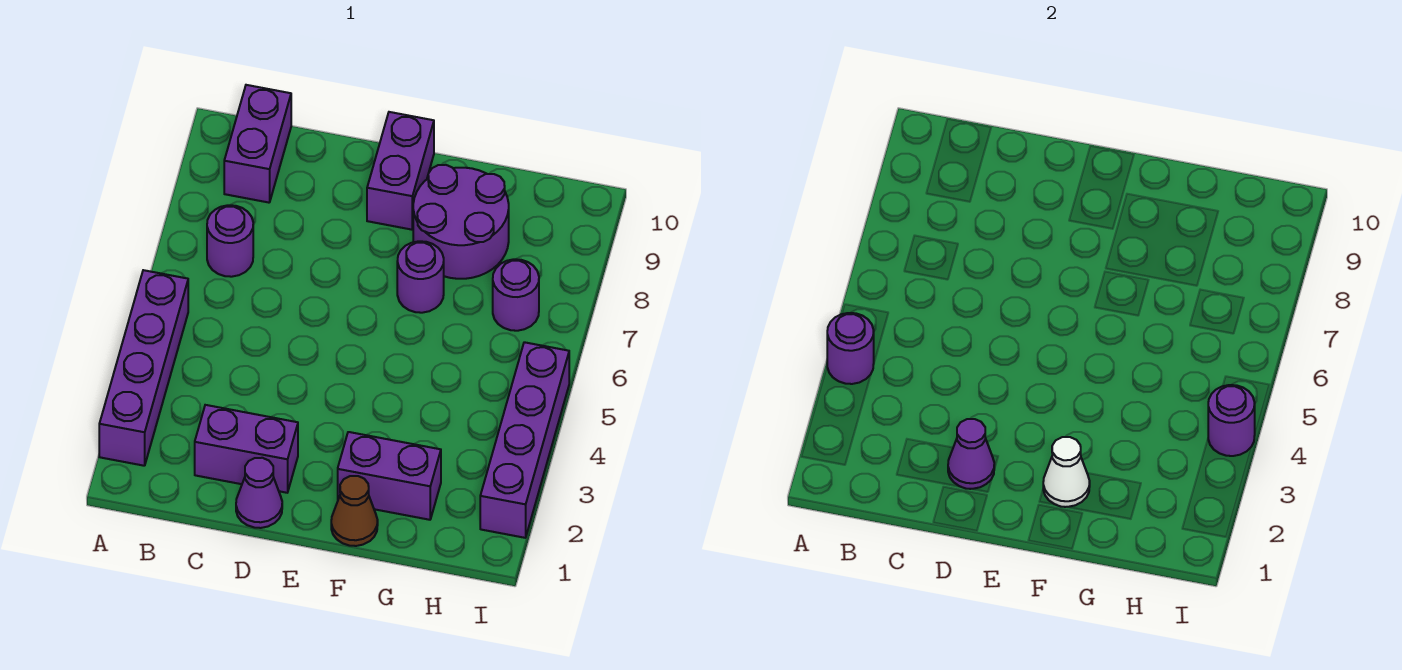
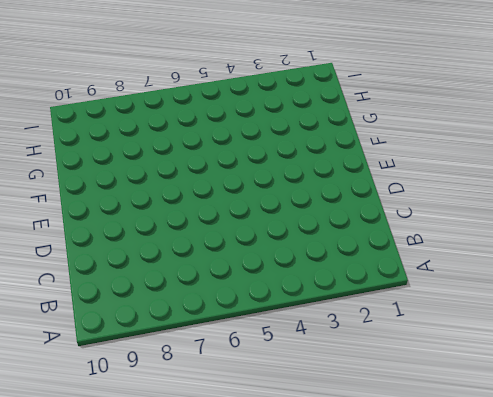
none -> purple 1x4 brick [99,270,188,466]
none -> purple 1x1 round brick [207,205,253,277]
none -> purple 1x2 brick [224,85,291,203]

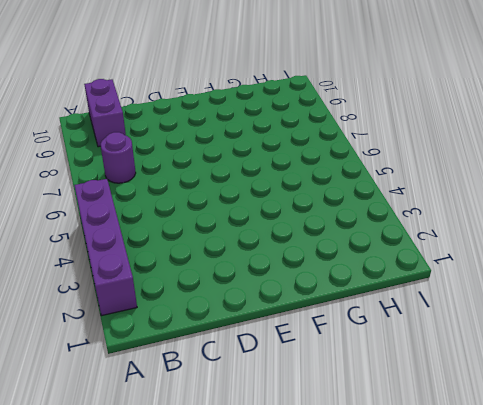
none -> purple 1x2 brick [195,405,298,493]
none -> purple 1x1 cone [236,458,282,528]
none -> purple 1x2 brick [367,112,434,230]

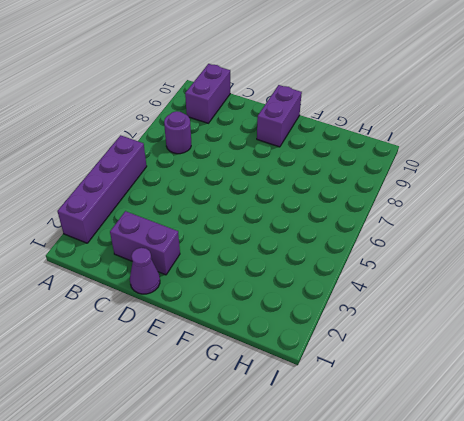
none -> brown 1x1 cone [331,476,378,546]
none -> purple 1x2 brick [338,432,441,520]
none -> purple 1x1 round brick [397,241,444,313]

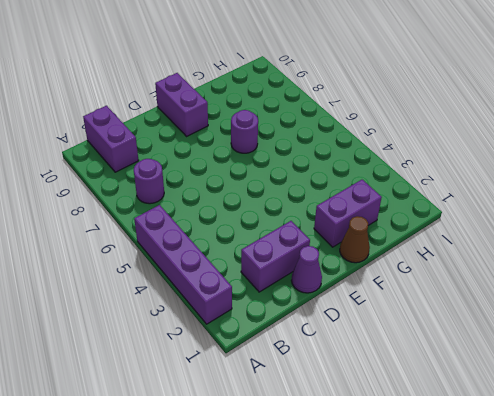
none -> purple 2x2 round brick [413,165,509,279]
none -> purple 1x1 round brick [493,259,539,331]
none -> purple 1x4 brick [480,342,569,538]

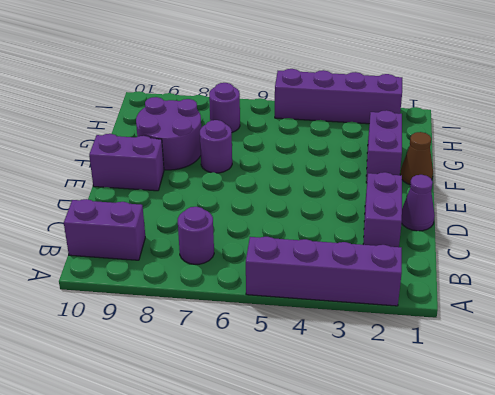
none -> purple 1x1 round brick [827,313,874,384]
none -> purple 1x1 cone [948,419,994,489]
none -> white 1x1 cone [1043,437,1090,507]

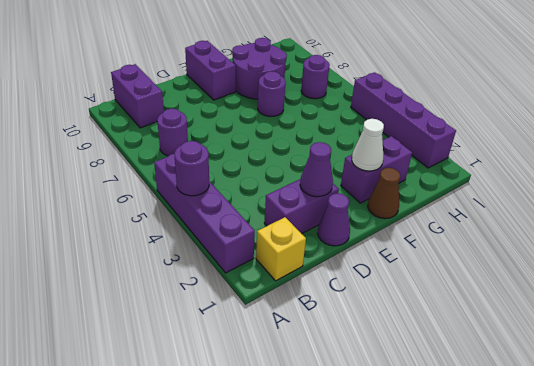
yellow 1x1 brick [256,217,306,281] -> none
none -> purple 1x1 round brick [1208,385,1255,456]

